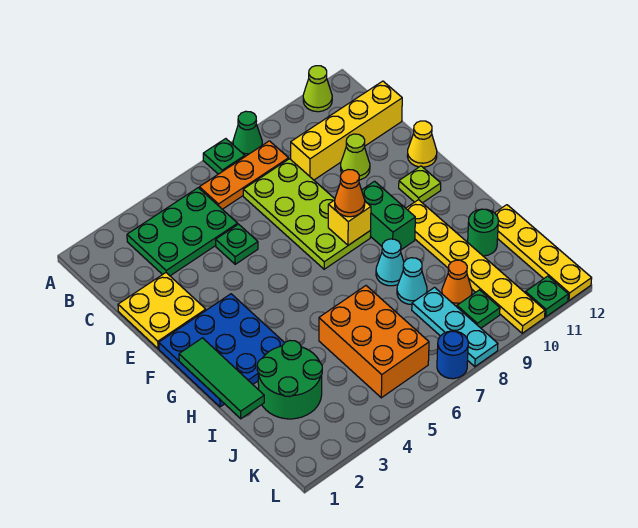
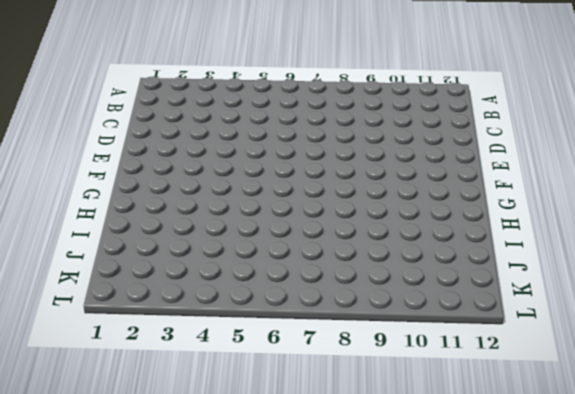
none -> green 1x1 plate [203,139,245,174]
none -> green 1x1 cone [233,111,262,156]
none -> lime 1x1 cone [303,66,332,112]

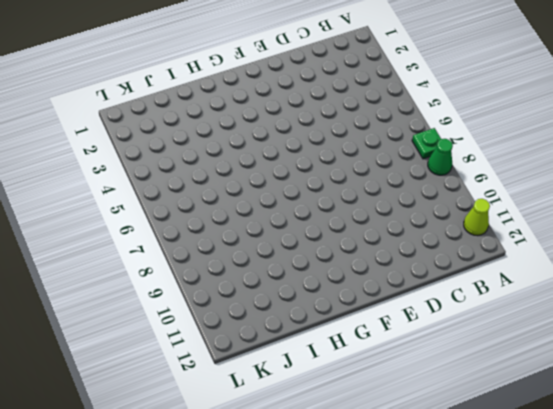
none -> green 2x3 plate [127,188,238,276]
none -> orange 1x3 plate [199,141,289,209]
none -> lime 2x4 plate [243,159,371,269]

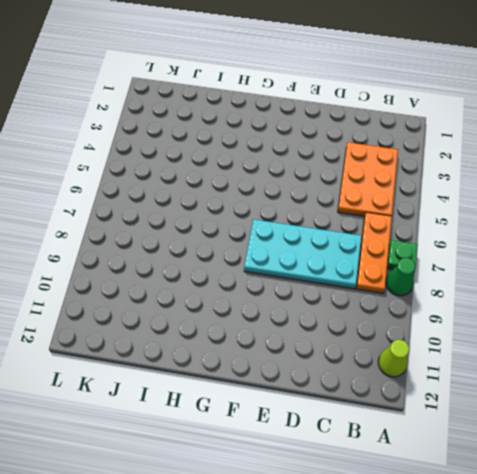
orange 2x3 plate [338,142,398,217] -> green 2x3 plate [127,188,238,276]
cyan 2x4 plate [244,220,362,289] -> lime 2x4 plate [243,159,371,269]
none -> yellow 1x4 brick [291,81,402,180]
none -> yellow 2x2 plate [118,273,206,349]
none -> green 1x1 plate [216,224,258,264]

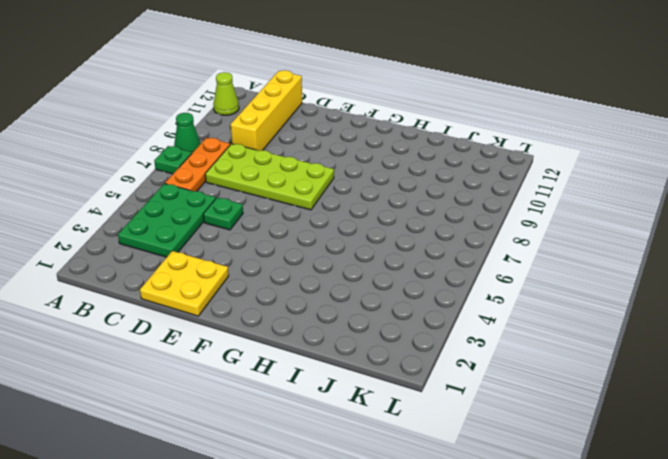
none -> lime 1x1 cone [341,134,370,180]
none -> yellow 1x1 cone [407,121,437,167]
none -> blue 3x3 plate [159,294,284,407]

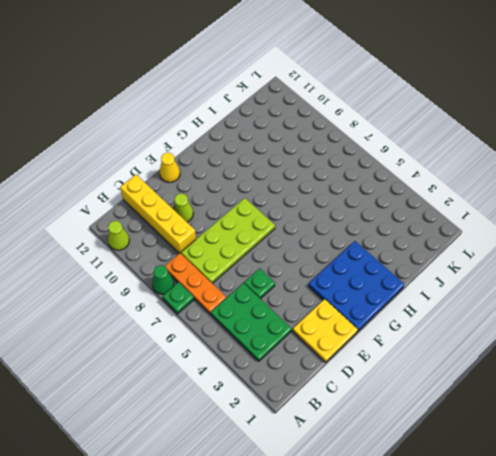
none -> green 1x2 brick [362,181,415,250]
none -> lime 1x1 plate [399,166,441,203]
none -> yellow 1x6 plate [406,200,545,333]

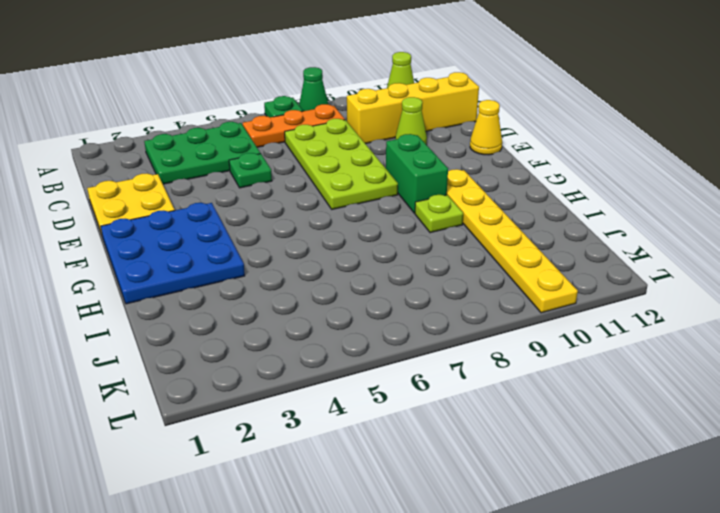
lime 1x1 plate [415,195,463,233] -> lime 1x1 plate moved to [399,166,441,203]
none -> cyan 1x1 cone [376,239,404,286]
none -> green 2x2 round brick [257,341,322,419]
none -> orange 2x3 brick [319,286,429,398]

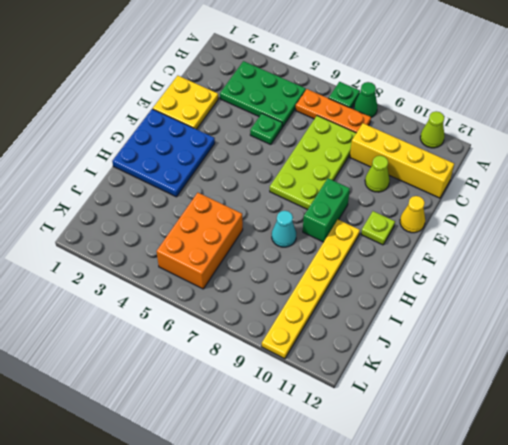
none -> green 2x2 round brick [257,341,322,419]
none -> cyan 1x1 cone [397,258,427,305]
none -> green 1x1 round brick [468,209,498,256]

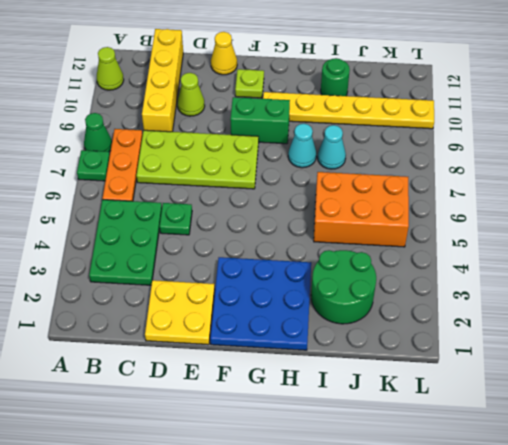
none -> yellow 1x4 plate [495,205,592,300]
none -> cyan 1x3 plate [412,287,498,367]
none -> orange 1x1 cone [442,260,472,307]

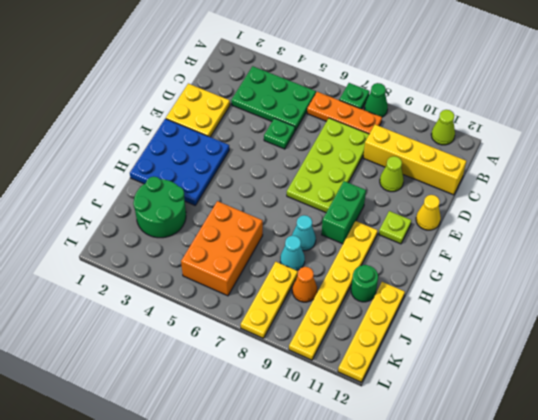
yellow 1x3 plate [241,262,298,338] -> cyan 1x3 plate [412,287,498,367]
none -> green 1x1 plate [457,290,500,328]
none -> blue 1x1 round brick [437,331,468,379]
none -> green 1x1 plate [526,276,568,317]

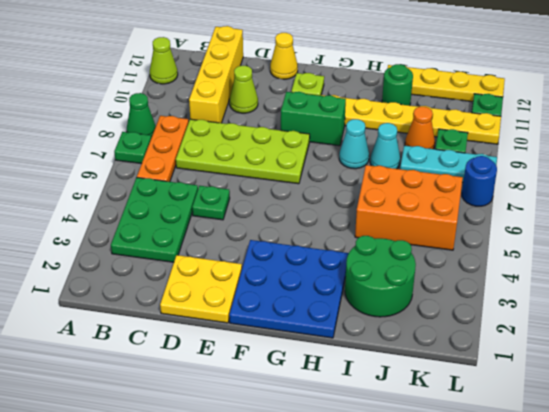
none -> yellow 1x1 brick [328,200,371,245]
none -> green 1x3 tile [179,338,264,419]
none -> orange 1x1 cone [335,170,365,217]

